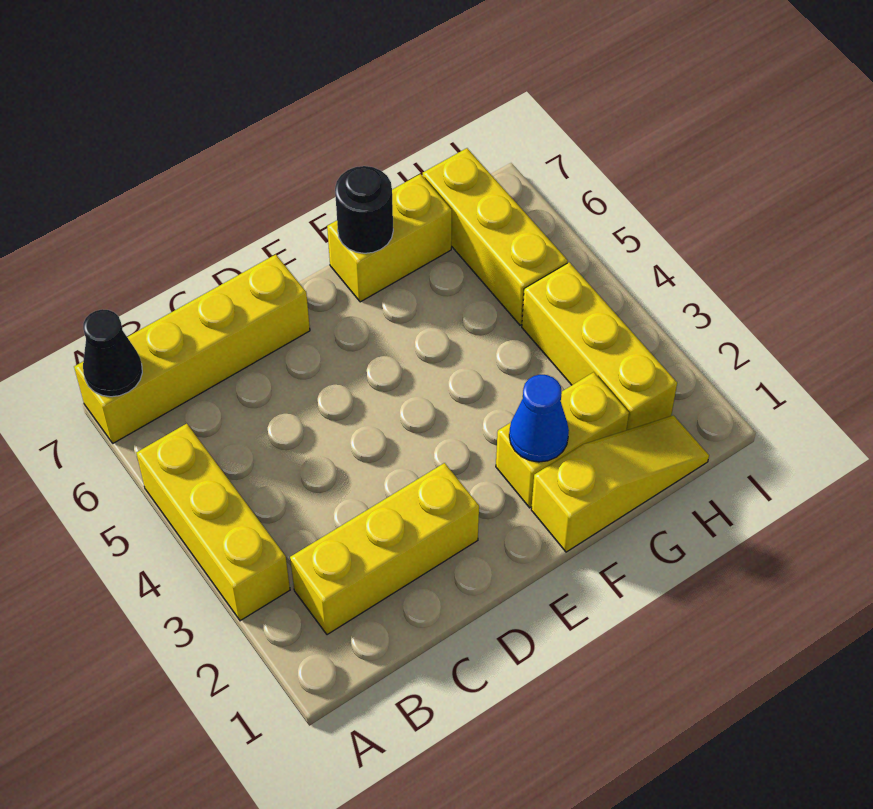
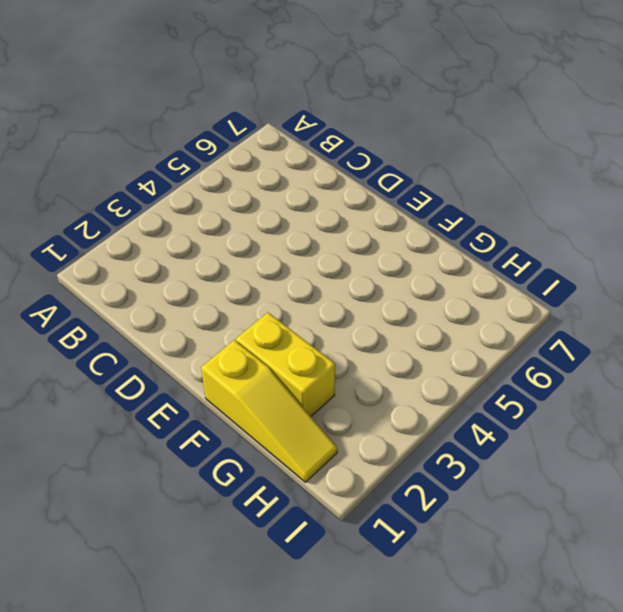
none -> yellow 1x3 brick [136,424,290,621]
none -> yellow 1x4 brick [74,254,310,443]

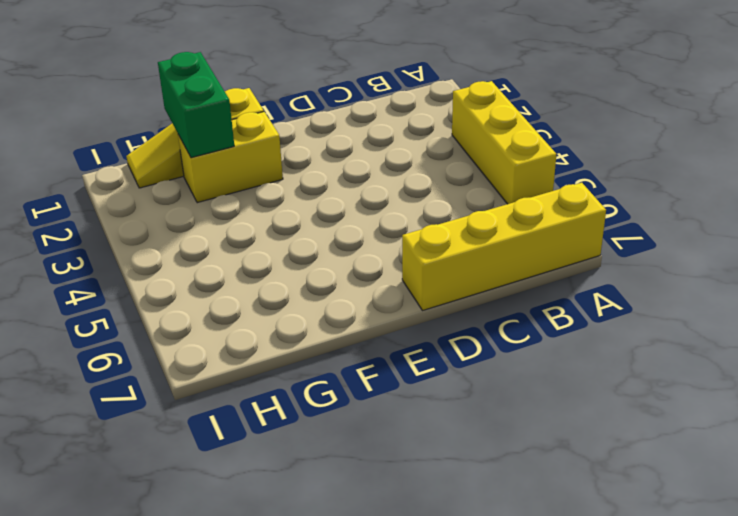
green 1x2 brick [158,52,234,158] -> none
none -> yellow 1x3 brick [290,463,479,635]
none -> yellow 1x2 brick [327,174,452,302]

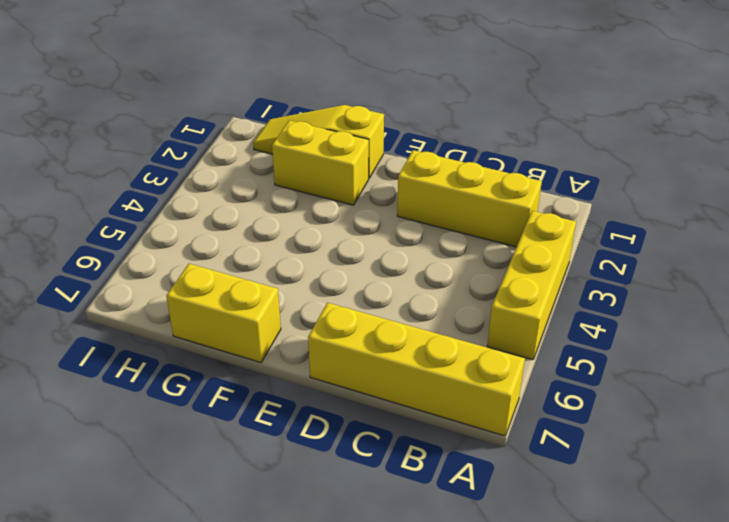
none -> yellow 1x3 brick [522,262,677,430]
none -> yellow 1x3 brick [423,148,568,325]

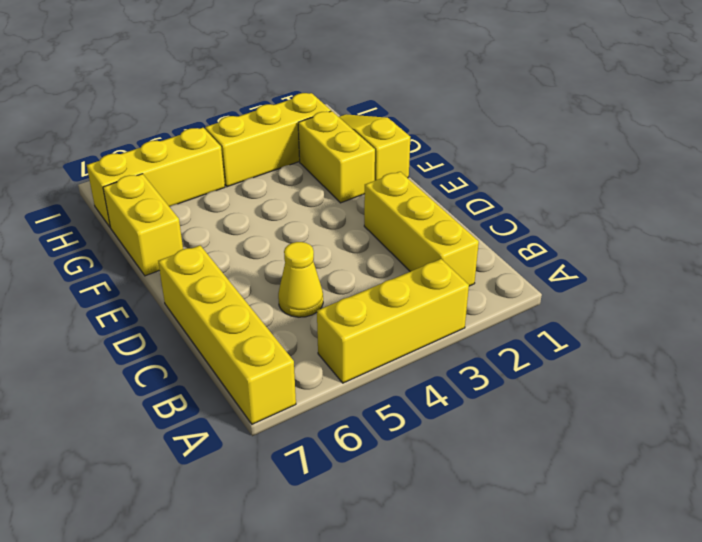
yellow 1x1 cone [278,242,323,317] -> none
none -> black 1x1 cone [83,309,142,397]
none -> blue 1x1 cone [509,375,569,462]

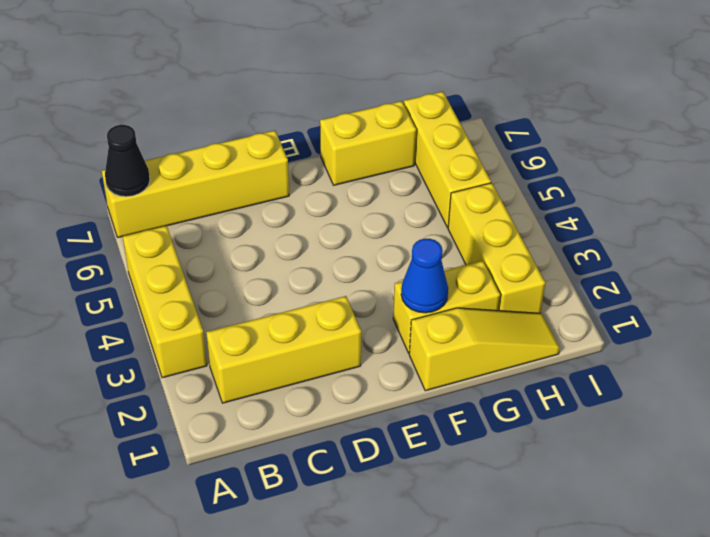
none -> black 1x1 round brick [335,166,393,253]

